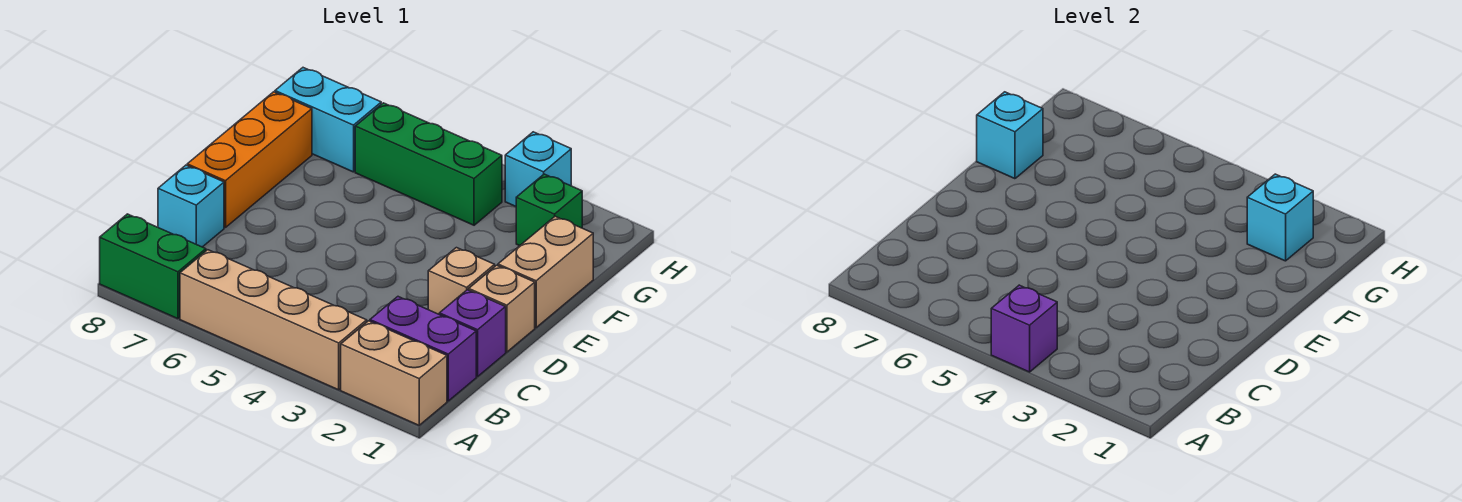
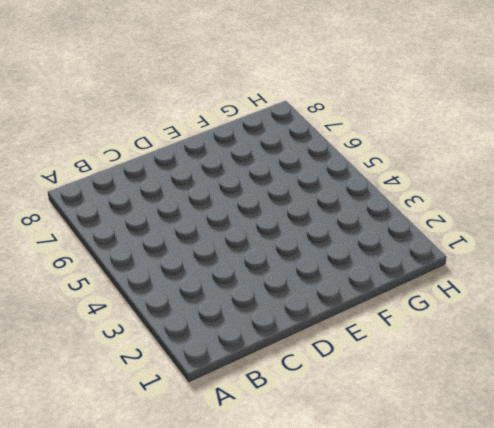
none -> tan 1x2 brick [341,321,447,425]
none -> tan 1x4 brick [180,250,367,390]
none -> green 1x2 brick [100,214,206,319]

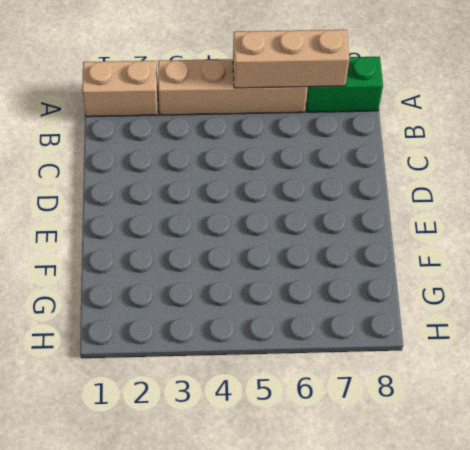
tan 1x3 brick [233,30,349,88] -> none
none -> purple 1x2 brick [370,297,476,401]
none -> purple 1x1 brick [439,290,506,377]
none -> cyan 1x1 brick [158,165,224,247]

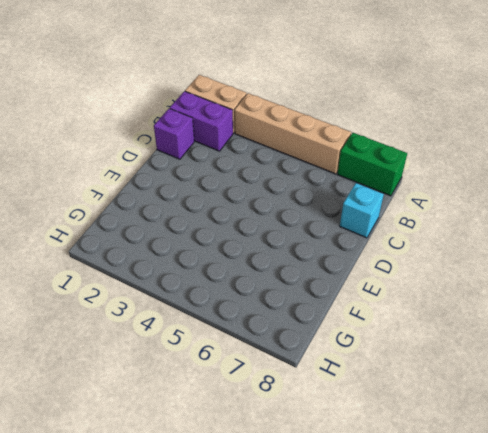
none -> tan 1x1 brick [469,265,535,352]
none -> tan 1x1 brick [428,248,495,314]
none -> orange 1x3 brick [187,92,312,228]

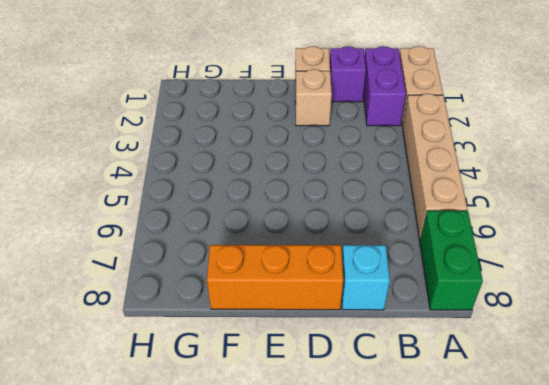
none -> tan 1x2 brick [498,216,593,328]
none -> green 1x1 brick [516,174,582,246]
none -> green 1x3 brick [355,103,502,225]

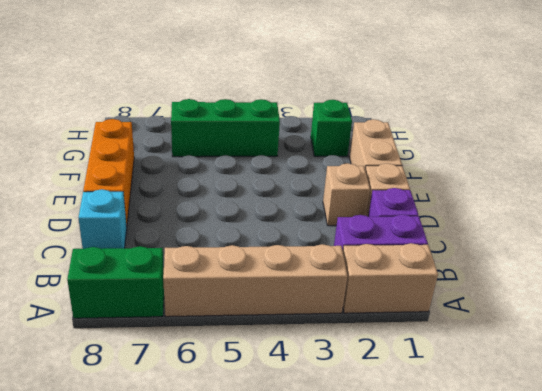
none -> cyan 1x2 brick [275,68,381,172]
none -> cyan 1x1 brick [505,132,571,206]
none -> purple 1x1 brick [991,285,1057,372]

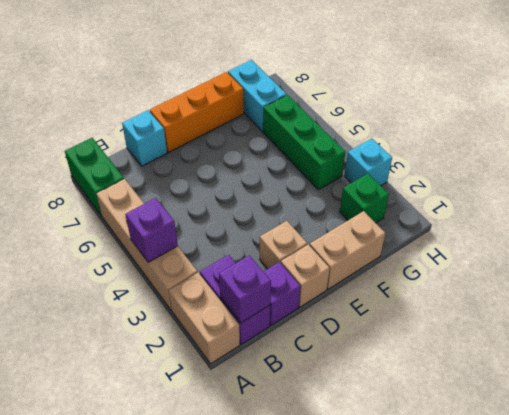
purple 1x1 brick [219,255,271,323] -> none
none -> cyan 1x1 brick [977,92,1043,179]
none -> cyan 1x1 brick [1247,174,1313,261]

